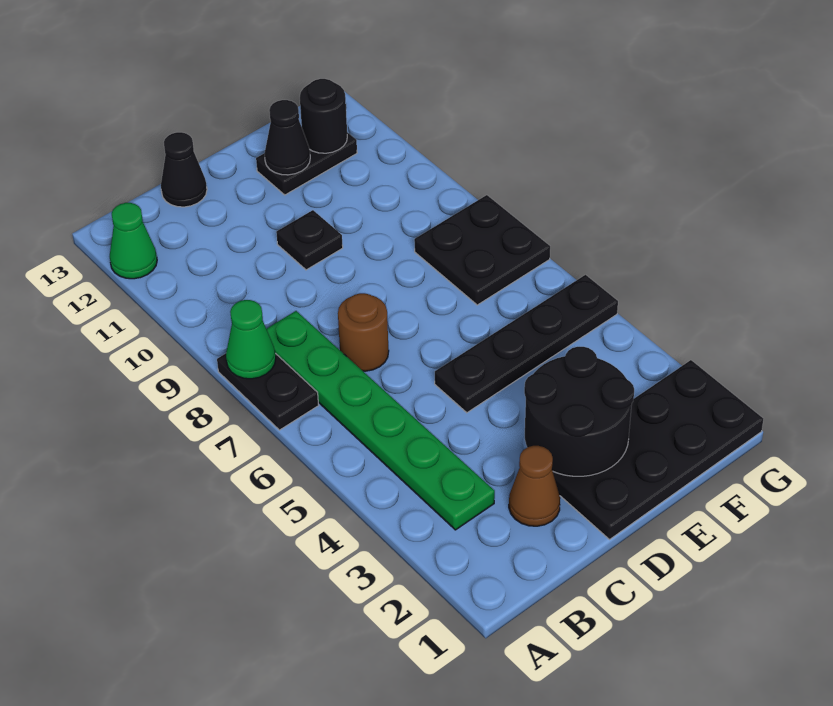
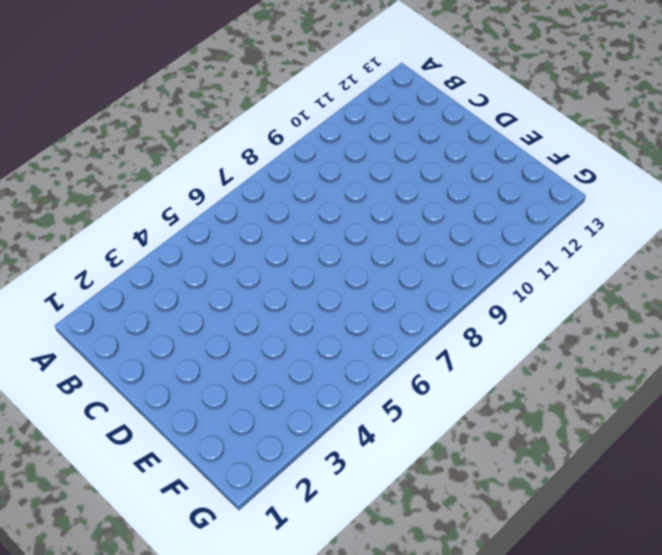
none -> black 1x2 plate [217,353,319,430]
none -> green 1x1 cone [110,203,157,279]
none -> green 1x6 plate [267,311,495,530]

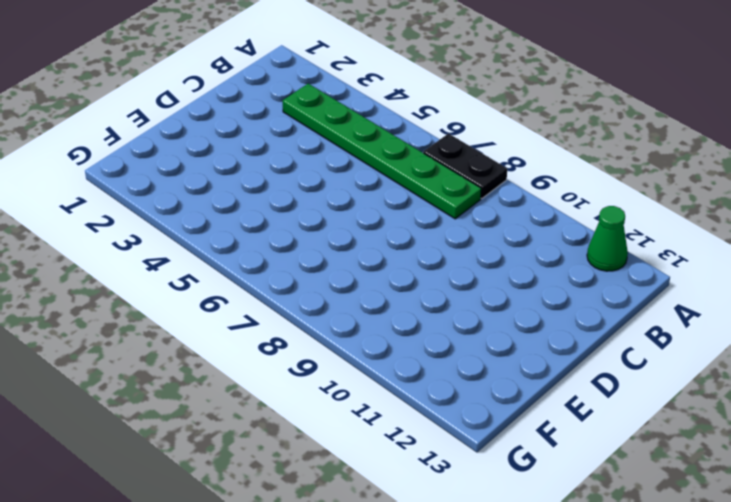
none -> brown 1x1 cone [509,446,560,526]
none -> brown 1x1 round brick [338,293,389,371]
none -> black 1x1 cone [161,132,207,207]

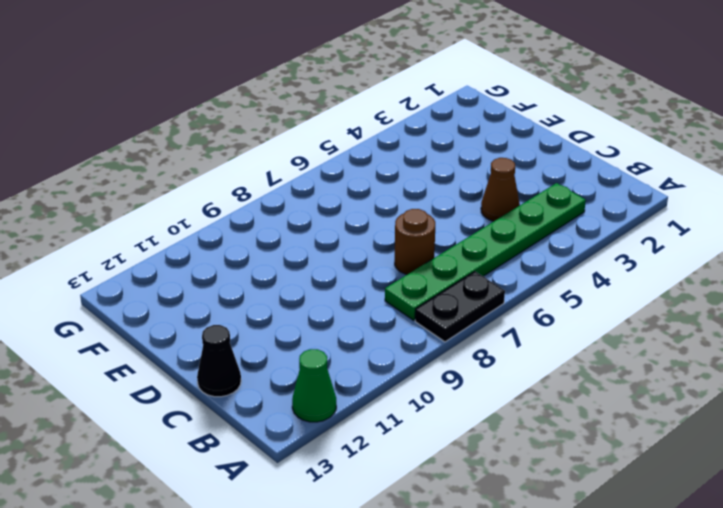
brown 1x1 cone [481,158,520,221] -> brown 1x1 cone moved to [509,446,560,526]
none -> black 2x4 plate [553,360,763,539]
none -> black 1x4 plate [435,275,618,413]
none -> black 1x1 plate [276,210,343,270]

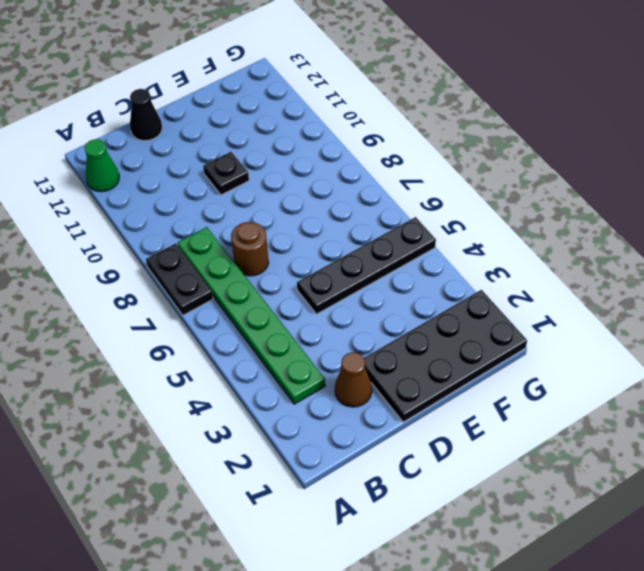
none -> black 1x2 plate [256,132,357,195]
none -> black 2x2 plate [414,195,550,305]
none -> green 1x1 cone [226,300,276,379]

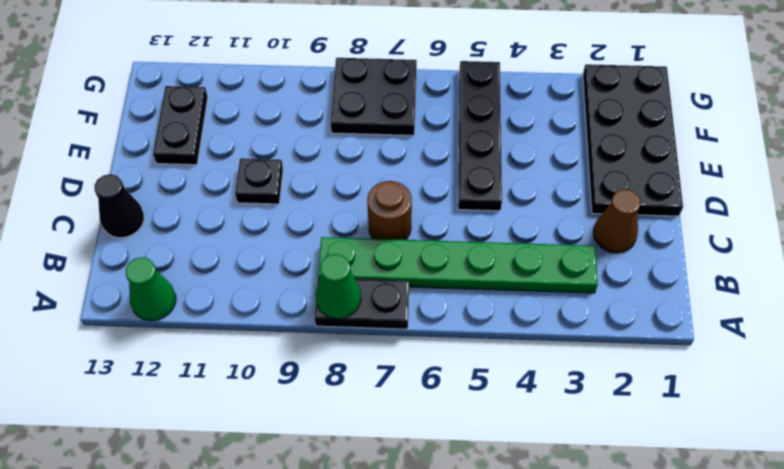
none -> black 2x2 round brick [524,347,634,476]
none -> black 1x1 cone [264,100,310,175]
none -> black 1x1 round brick [300,79,347,153]

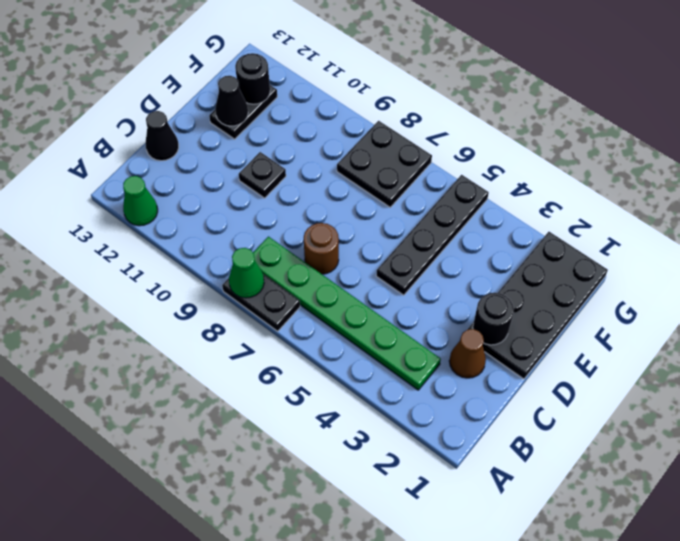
black 1x1 round brick [473,293,514,345] -> black 2x2 round brick [524,347,634,476]

